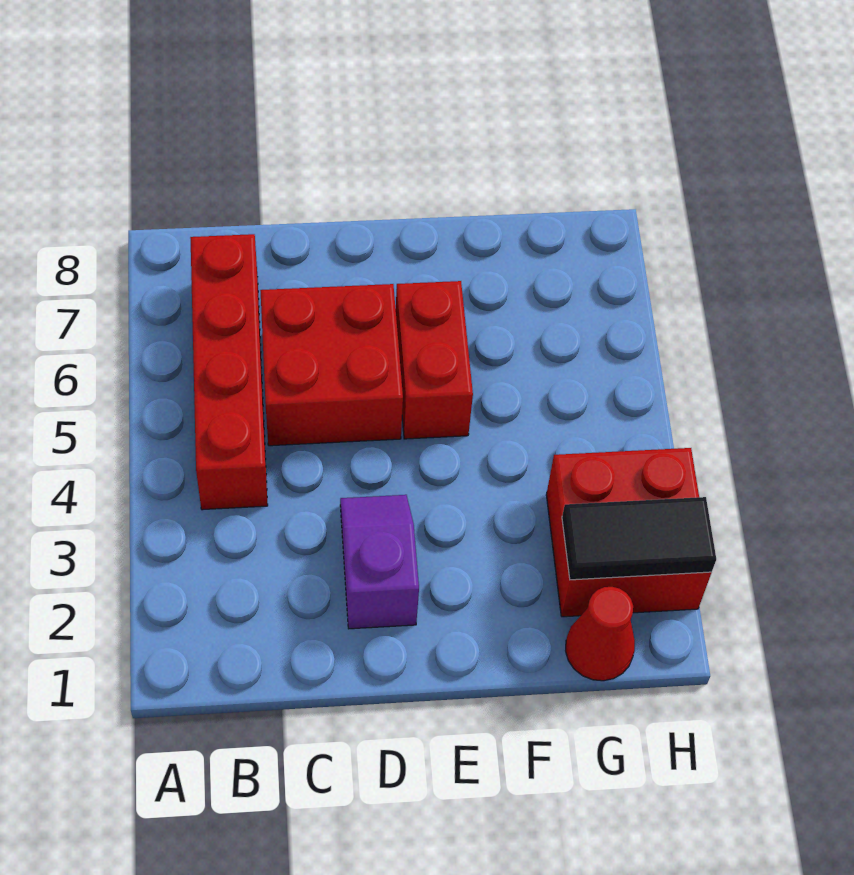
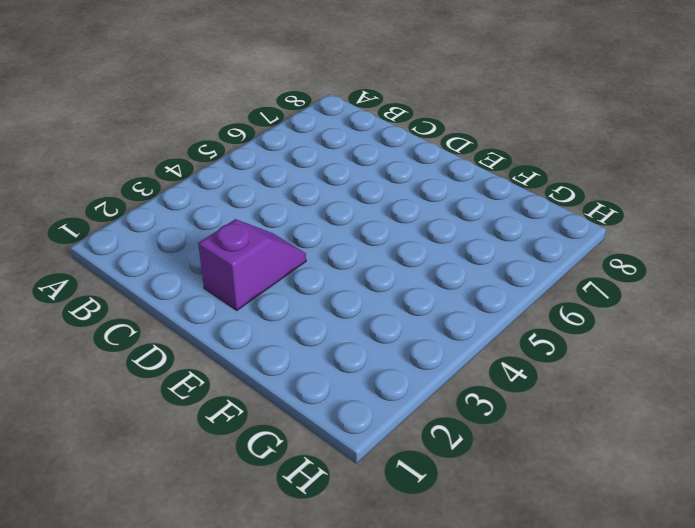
none -> red 1x4 brick [190,234,268,510]
none -> red 2x2 brick [260,284,403,446]

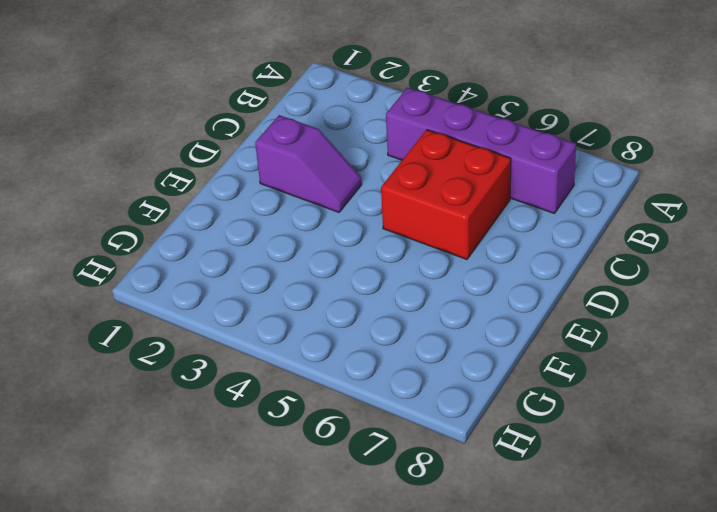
purple 1x4 brick [386,87,576,214] -> red 1x4 brick [190,234,268,510]
none -> red 1x2 brick [396,281,473,439]
none -> red 1x1 cone [566,587,635,681]

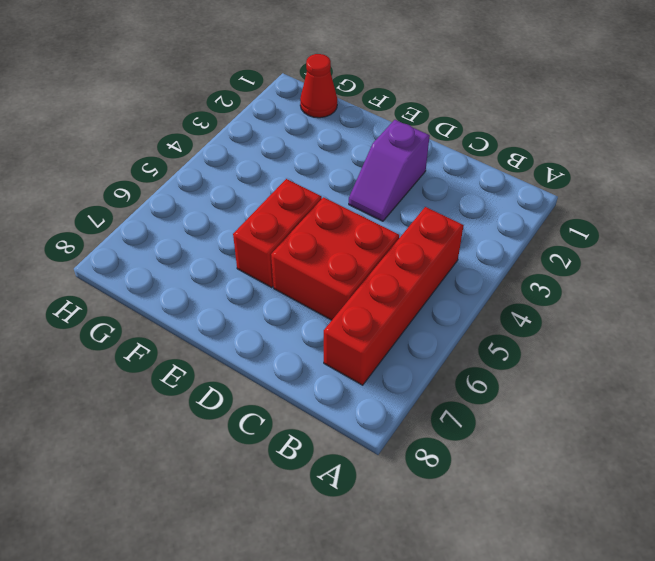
none -> red 2x2 brick [546,448,712,617]
none -> black 1x2 tile [562,497,716,580]

